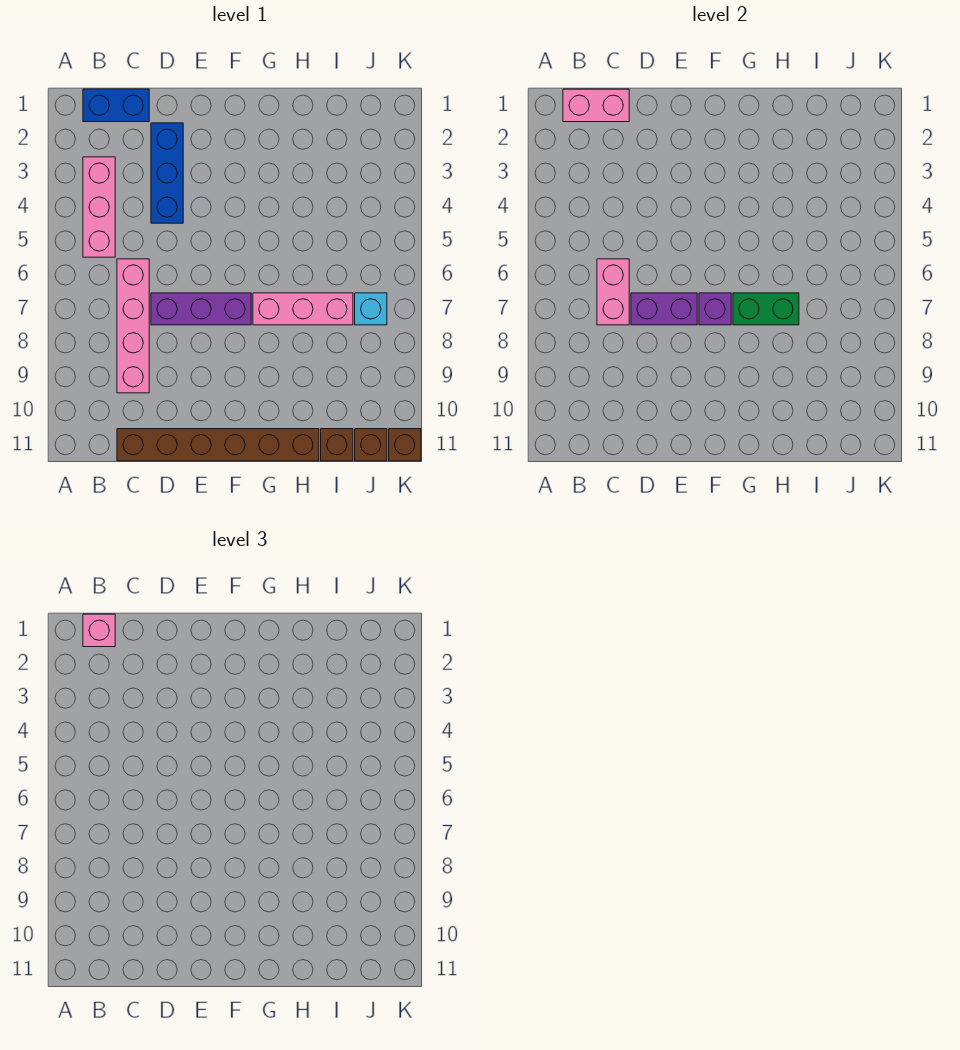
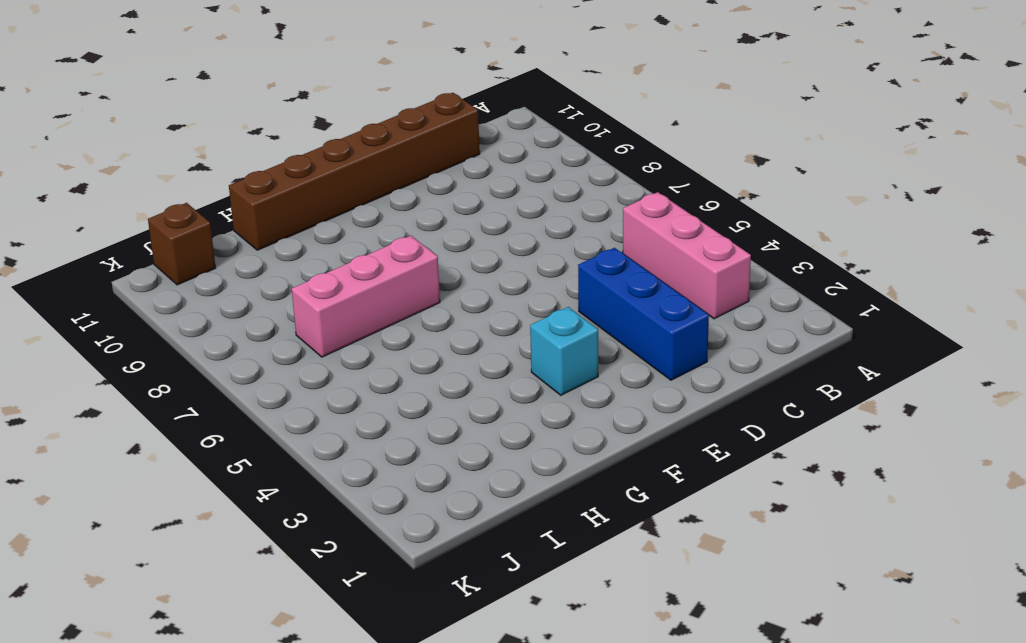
cyan 1x1 brick [530,307,598,395] -> cyan 1x1 brick moved to [355,293,387,325]
none -> blue 1x2 brick [83,89,149,122]
none -> pink 1x4 brick [117,259,149,393]
none -> purple 1x3 brick [151,293,251,325]

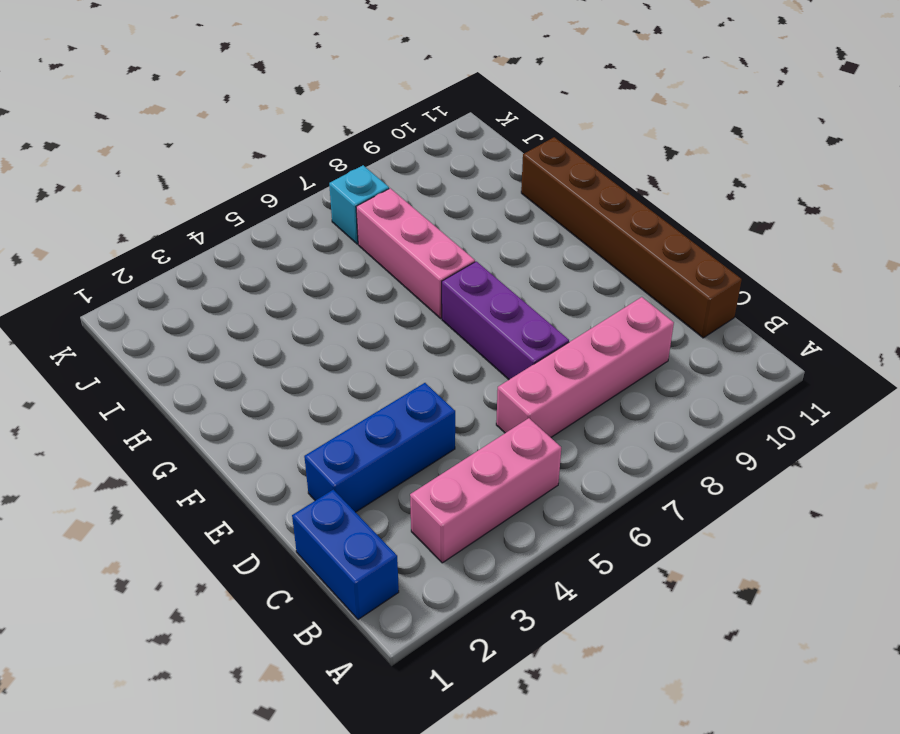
none -> brown 1x1 brick [321,429,353,461]
none -> brown 1x1 brick [355,429,387,461]
none -> brown 1x1 brick [389,429,421,461]

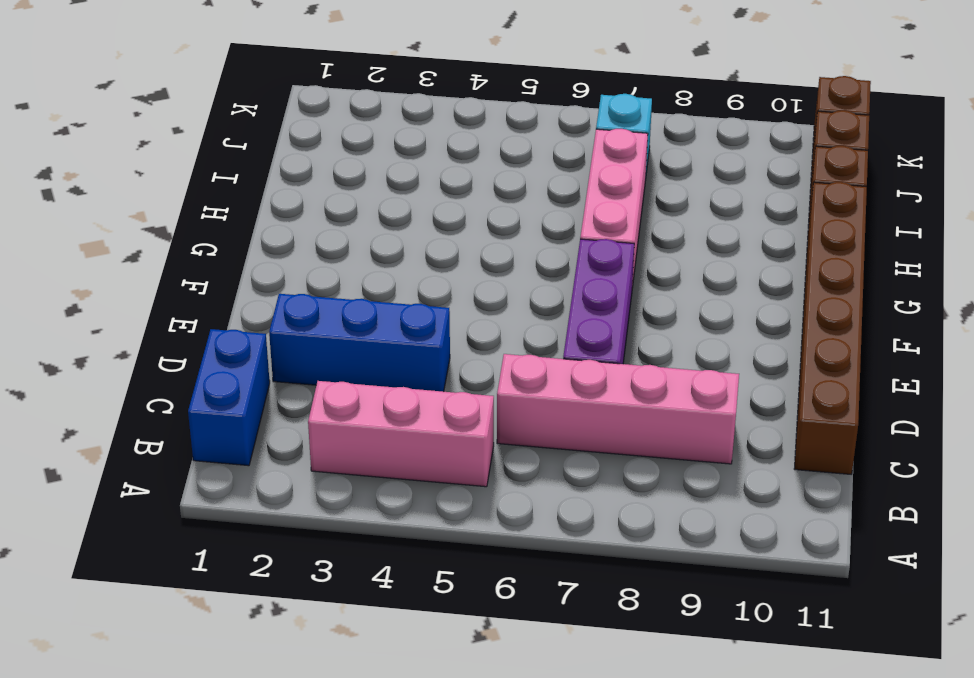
none -> pink 1x2 brick [563,89,629,122]
none -> pink 1x2 brick [597,259,629,325]
none -> purple 1x2 brick [631,293,697,325]

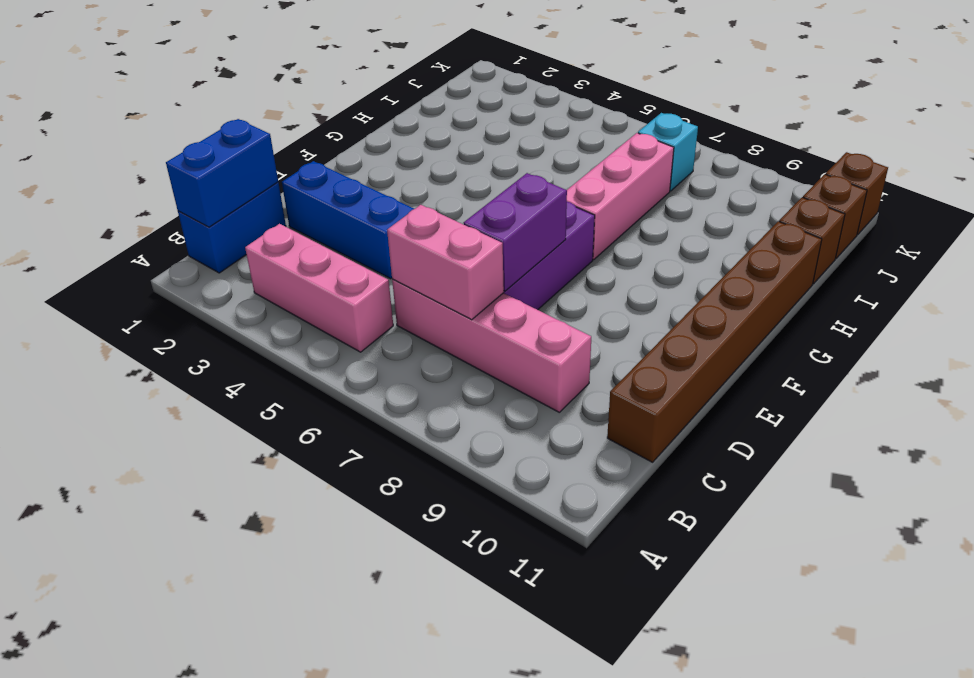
blue 1x2 brick [166,119,278,227] -> pink 1x2 brick [563,89,629,122]
none -> purple 1x1 brick [699,293,731,325]
none -> green 1x2 brick [733,293,799,325]
none -> pink 1x1 brick [83,614,115,647]

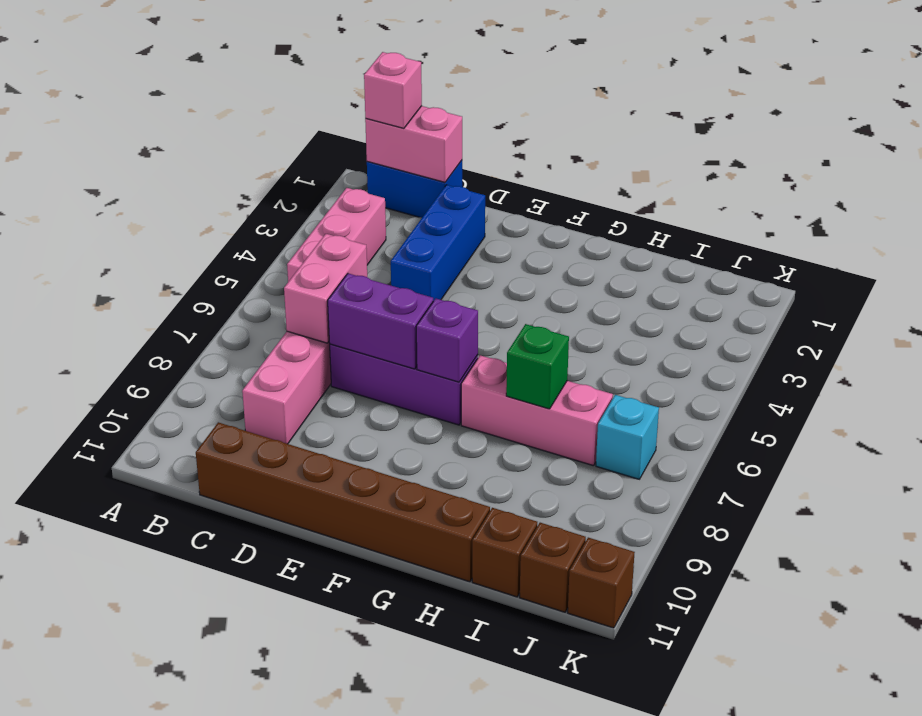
green 1x1 brick [506,324,569,409] -> green 1x2 brick [733,293,799,325]

